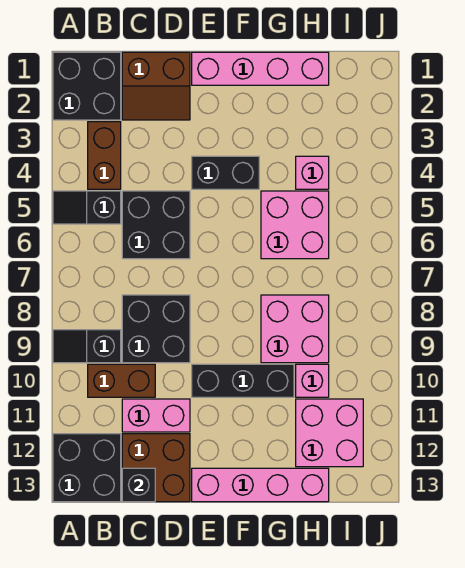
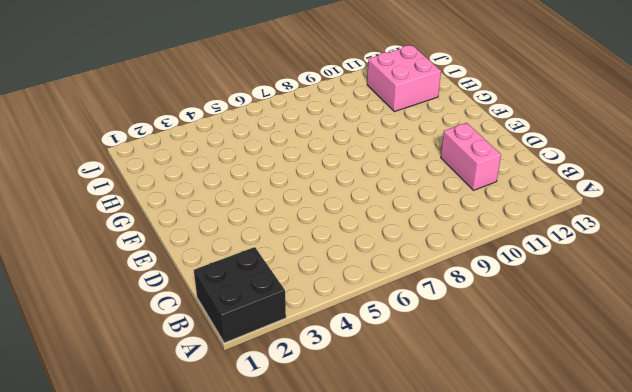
none -> black 1x2 slope [53,191,121,224]
none -> black 1x2 slope [53,330,121,363]
none -> black 2x2 brick [53,434,121,502]

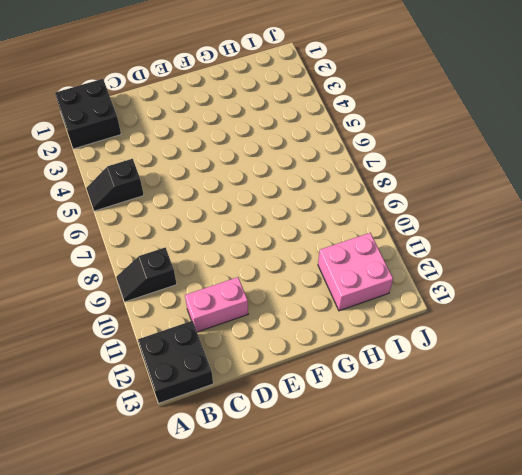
none -> brown 1x2 brick [88,122,121,189]
none -> brown 1x2 brick [88,364,155,397]
none -> brown 2x2 slope [122,52,190,120]

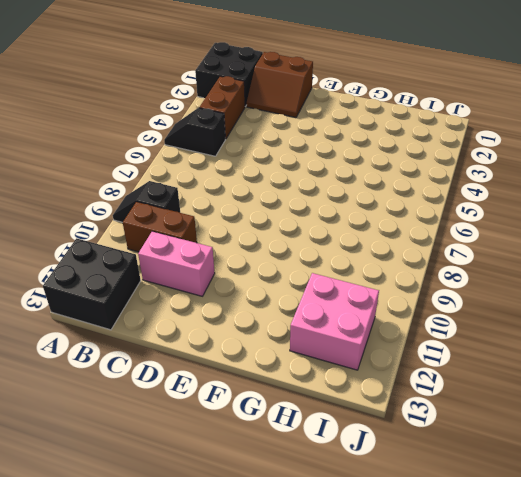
none -> black 2x2 brick [122,191,190,259]
none -> black 2x2 brick [122,295,190,363]
none -> brown 2x2 brick [122,434,190,502]

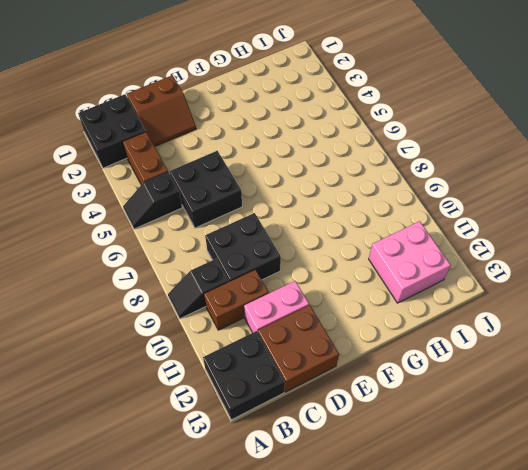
none -> pink 1x4 brick [192,52,329,85]
none -> black 1x2 brick [192,156,259,189]
none -> black 1x3 brick [192,364,294,397]

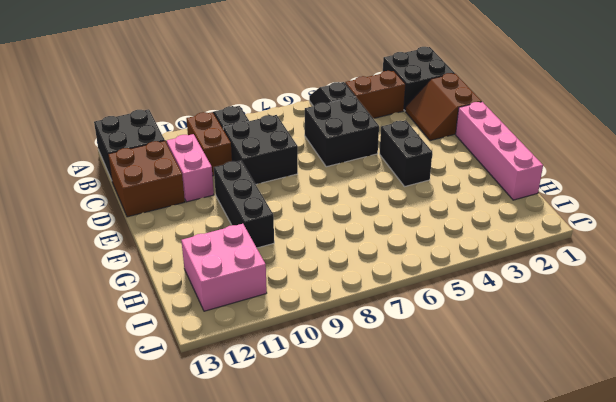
none -> pink 1x4 brick [192,468,329,502]
none -> pink 2x2 brick [261,191,329,259]
none -> pink 2x2 brick [261,295,329,363]

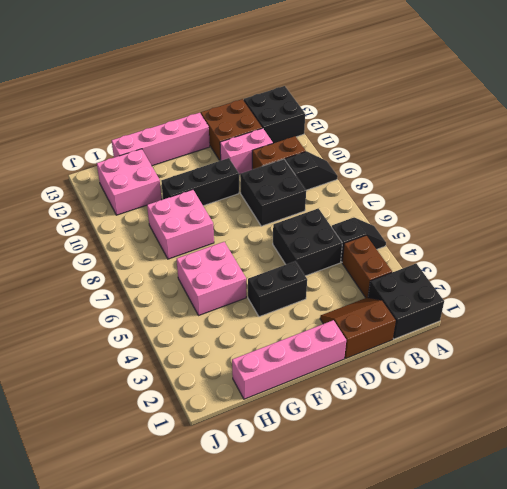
none -> pink 1x1 brick [296,156,329,189]
none -> pink 1x1 brick [296,364,329,397]
none -> black 1x1 brick [122,468,155,502]

